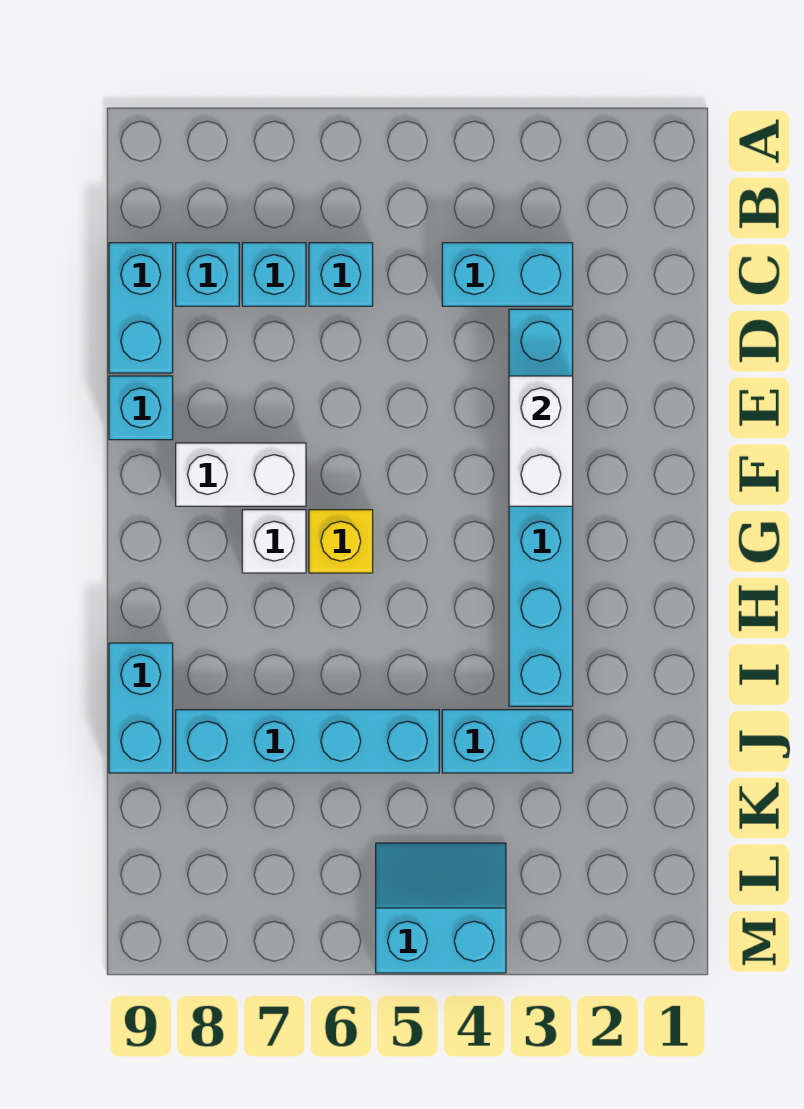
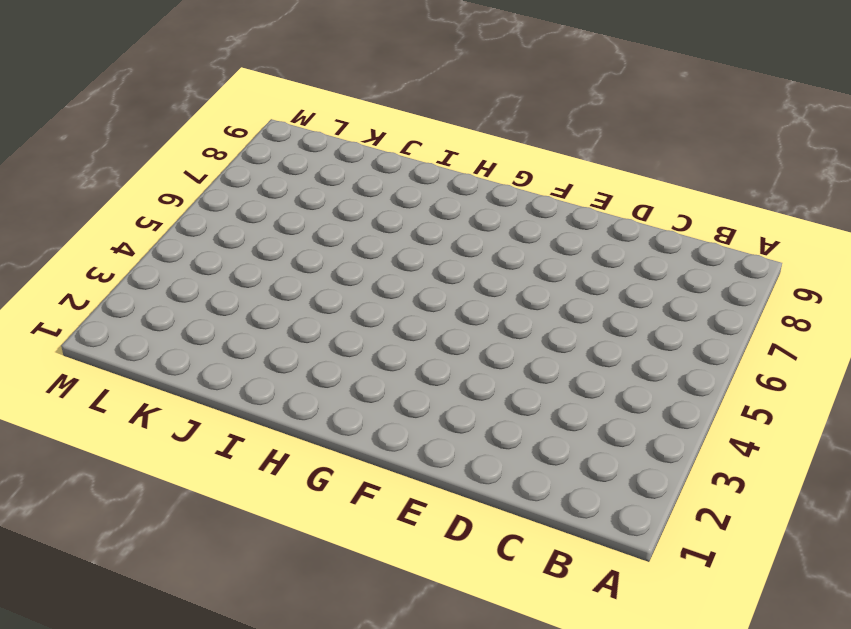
none -> cyan 1x2 brick [442,243,573,306]
none -> cyan 1x1 brick [309,243,373,306]
none -> cyan 1x1 brick [242,243,306,306]

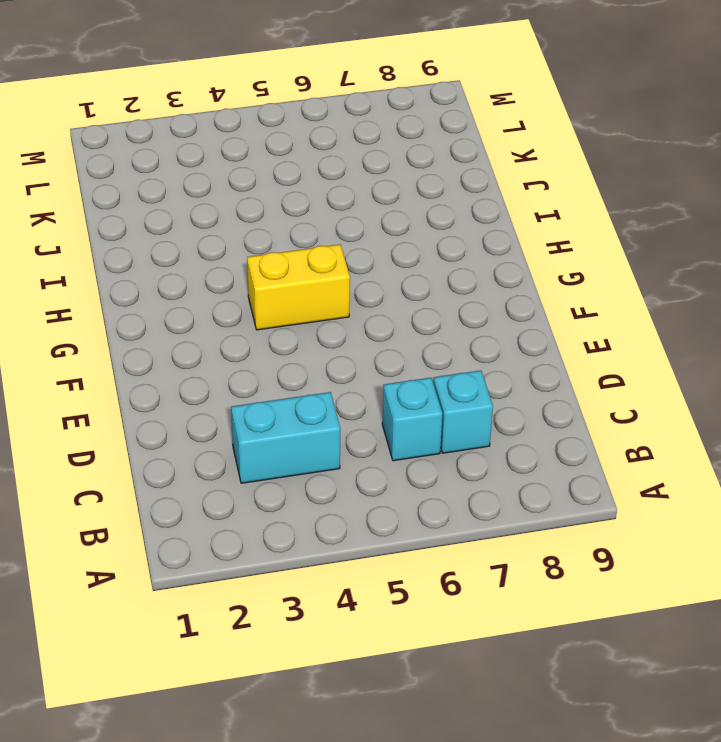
yellow 1x2 brick [247,244,350,330] -> none
none -> cyan 1x1 brick [176,243,239,306]
none -> cyan 1x2 brick [109,243,173,373]
none -> cyan 1x6 brick [509,309,573,706]

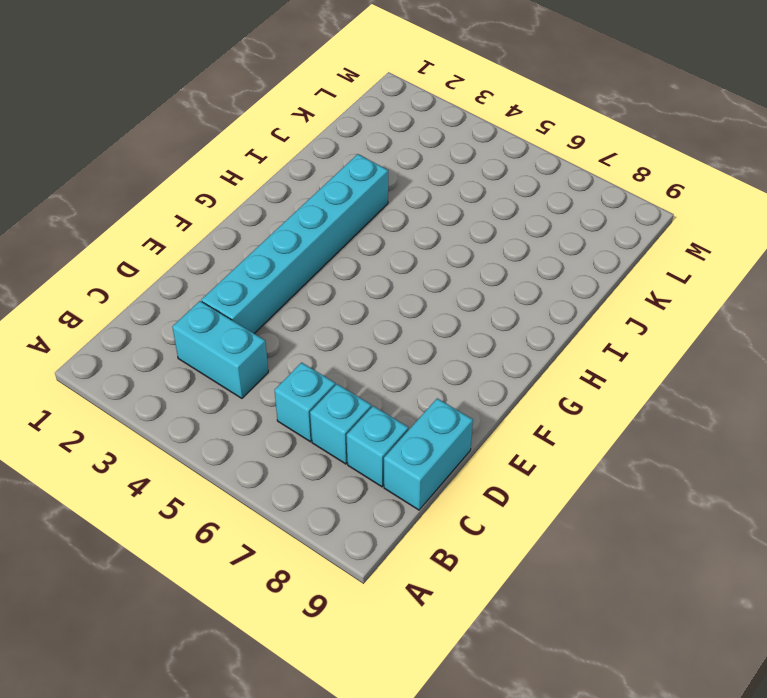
none -> cyan 1x1 brick [109,376,173,440]
none -> white 1x2 brick [176,443,306,506]
none -> yellow 1x1 brick [309,510,373,573]

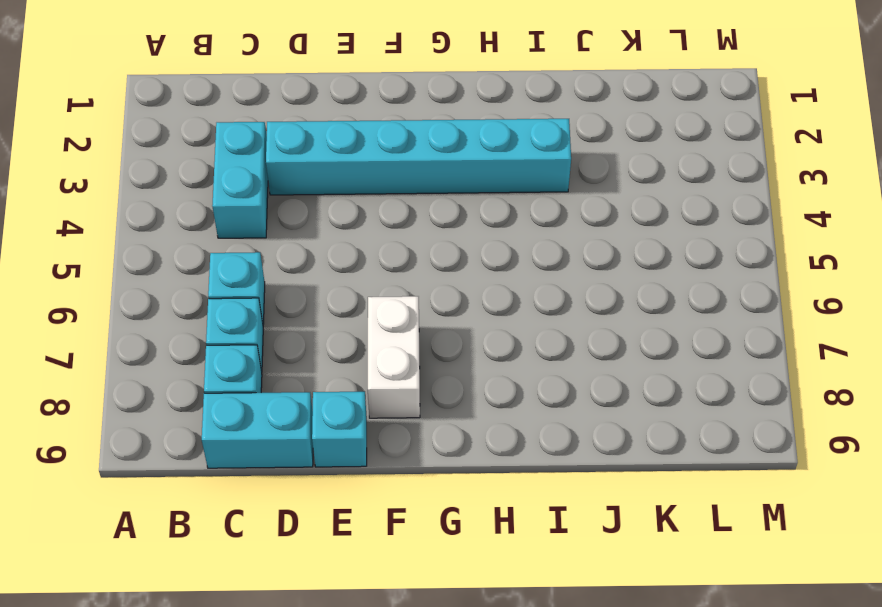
none -> yellow 1x1 brick [309,510,373,573]
none -> white 1x1 brick [242,510,306,573]
none -> cyan 1x2 brick [109,643,173,773]

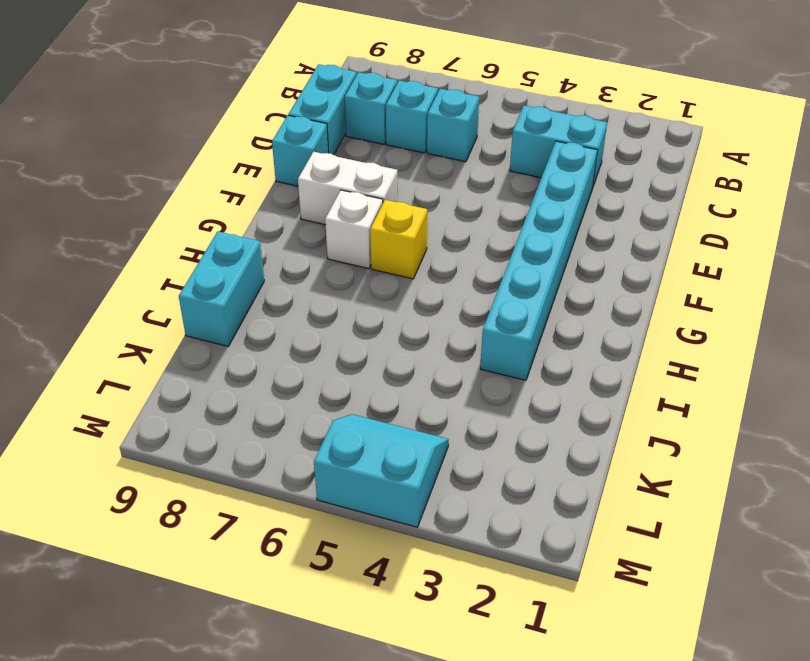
none -> cyan 1x2 brick [442,710,573,773]
none -> cyan 1x4 brick [176,710,439,773]
none -> white 1x2 brick [509,376,573,506]

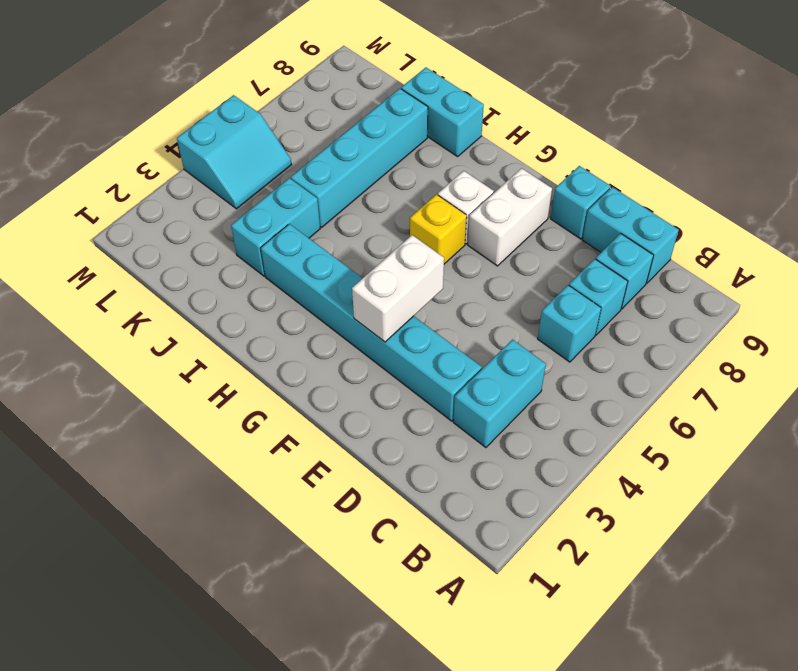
white 1x2 brick [352,235,444,342] -> white 1x2 brick turned to [509,376,573,506]

